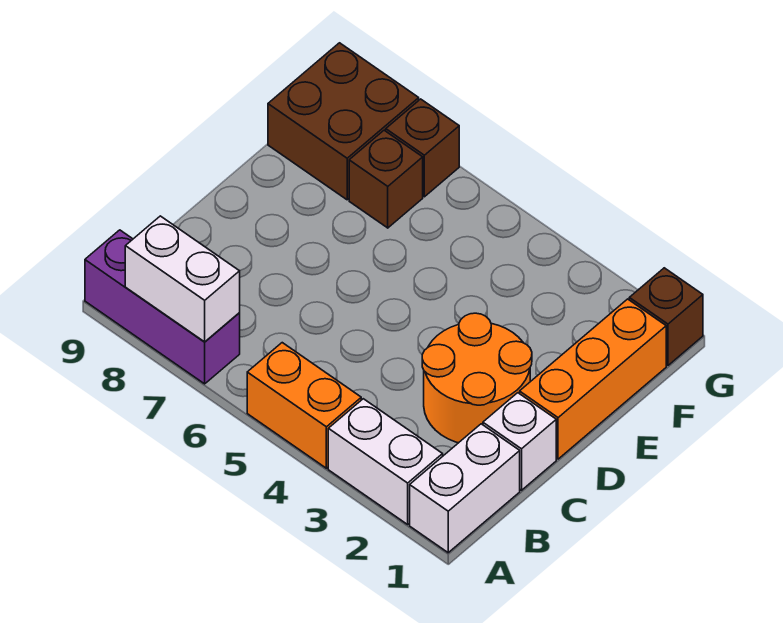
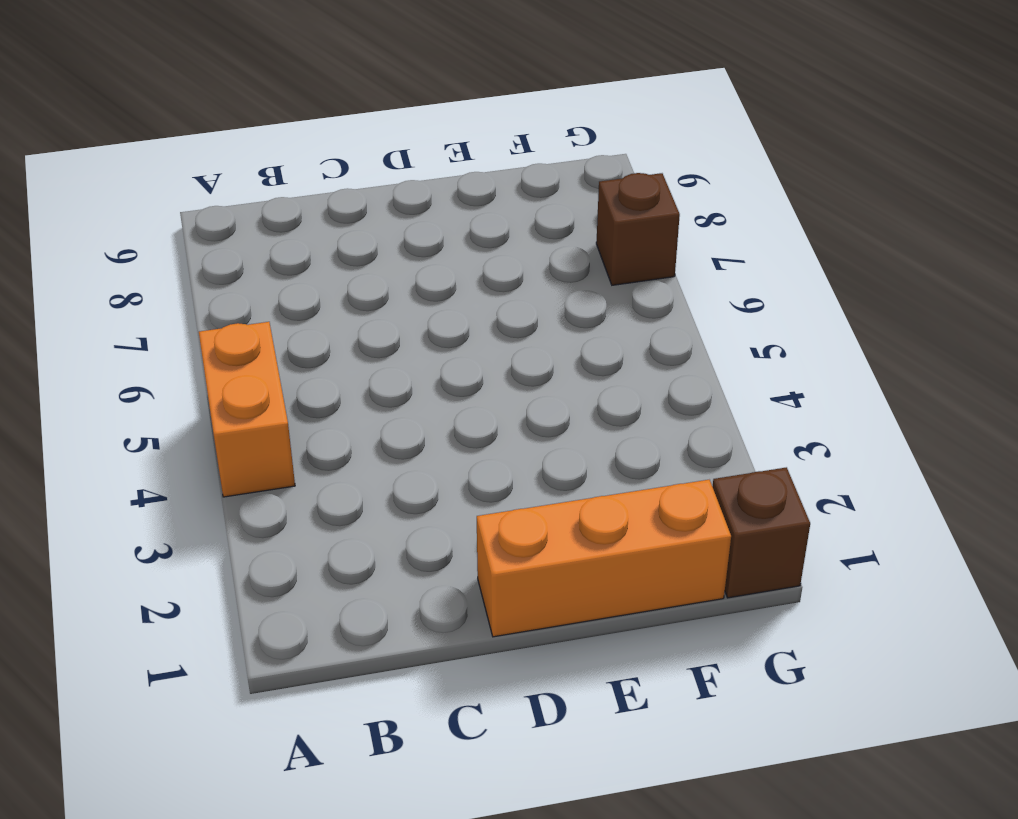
none -> white 1x2 brick [410,424,520,553]
none -> white 1x2 brick [328,399,443,524]
none -> purple 1x3 brick [85,230,240,384]

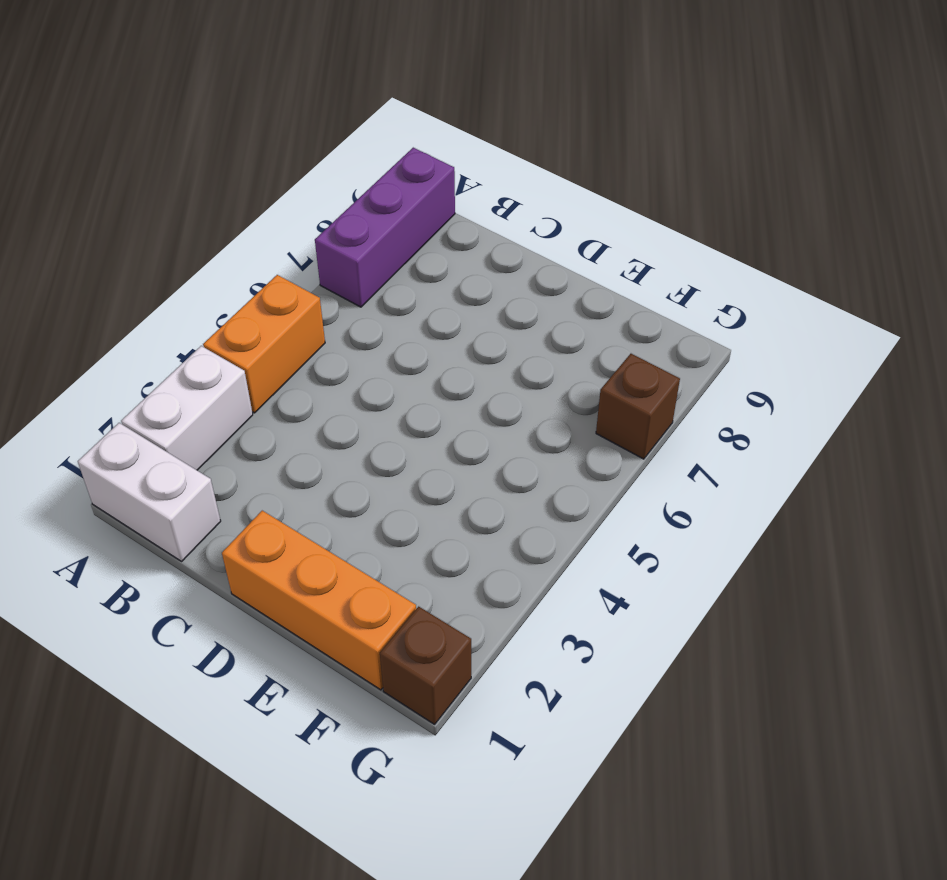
none -> white 1x1 brick [483,393,556,490]
none -> orange 2x2 round brick [422,313,532,443]
none -> brown 1x1 brick [349,130,423,228]

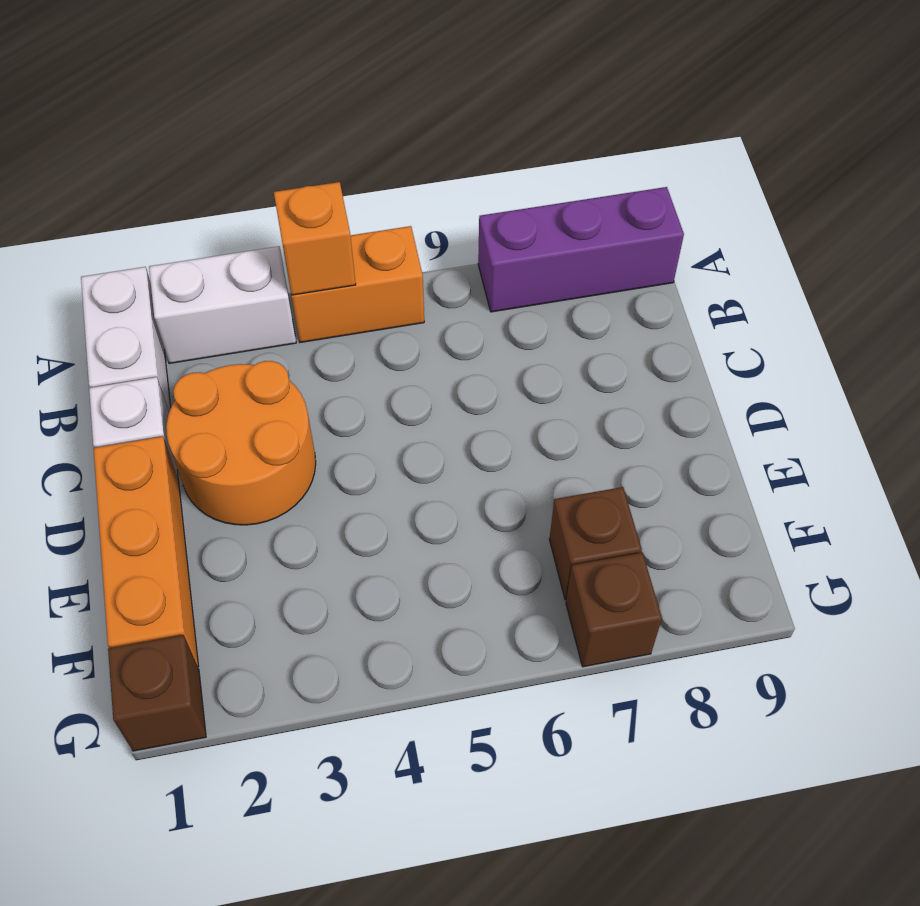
orange 1x1 brick [274,182,356,295] -> none
none -> brown 2x2 brick [268,43,419,200]
none -> white 1x2 brick [125,216,240,342]

